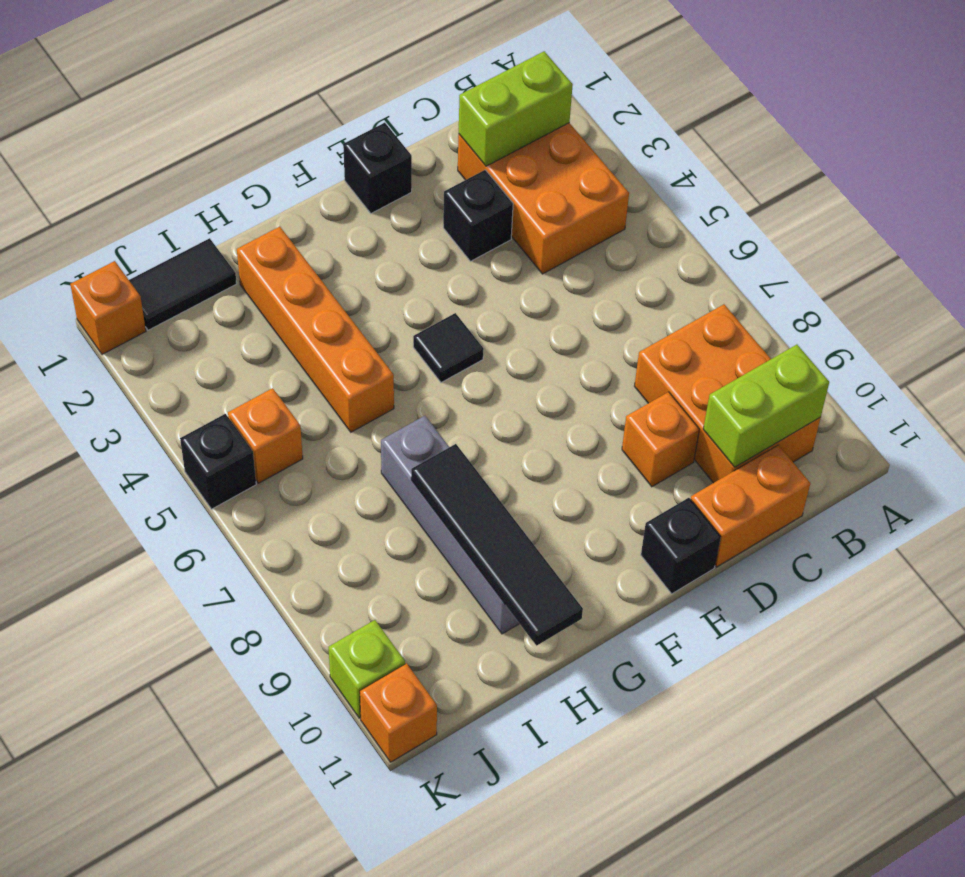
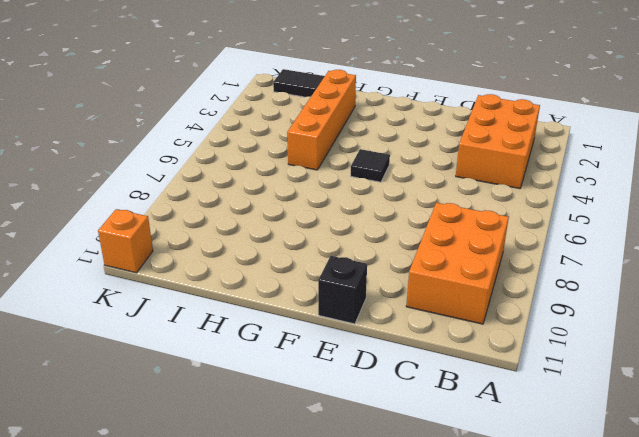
none -> orange 1x2 brick [691,445,810,567]
none -> black 1x1 brick [443,170,513,261]
none -> orange 1x1 brick [622,392,699,487]

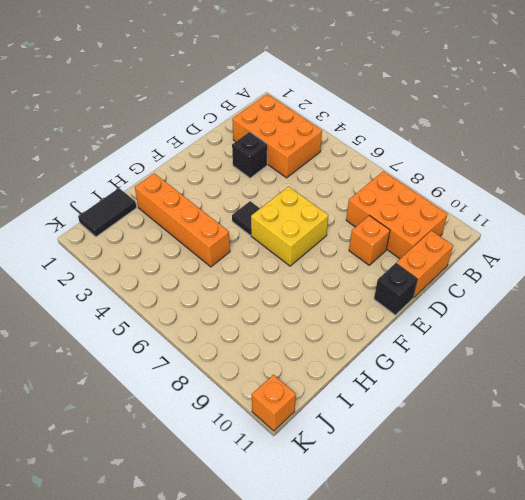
yellow 2x2 brick [251,186,328,266] -> none
none -> black 1x1 brick [343,123,412,213]
none -> grey 1x4 brick [381,416,520,634]
none -> orange 1x1 brick [228,388,303,483]

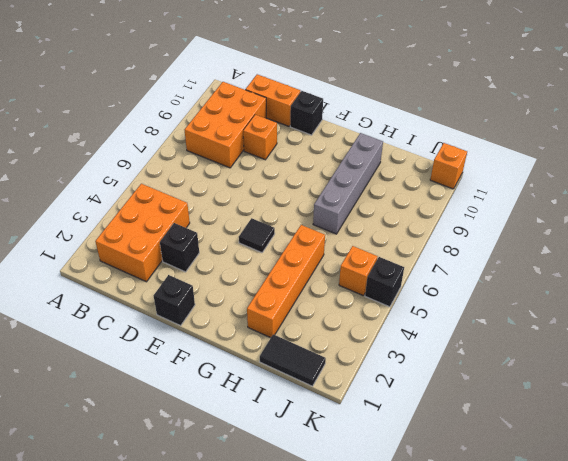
none -> orange 1x1 brick [70,261,146,354]
none -> lime 1x1 brick [328,620,405,718]
none -> lime 1x2 brick [459,51,573,166]

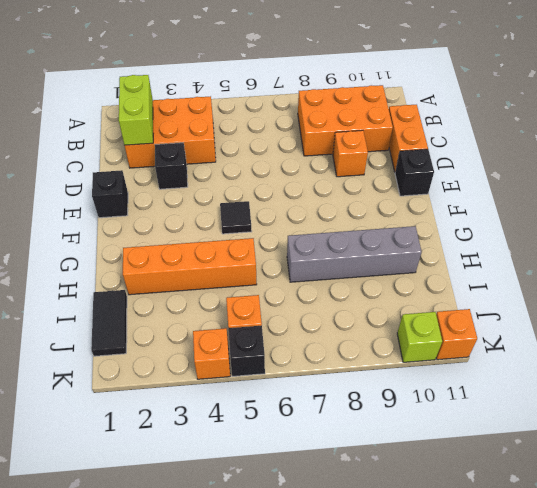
orange 1x1 brick [193,328,230,379] -> orange 1x1 brick moved to [70,261,146,354]
none -> lime 1x2 brick [703,345,829,467]
none -> black 1x4 tile [411,444,583,646]

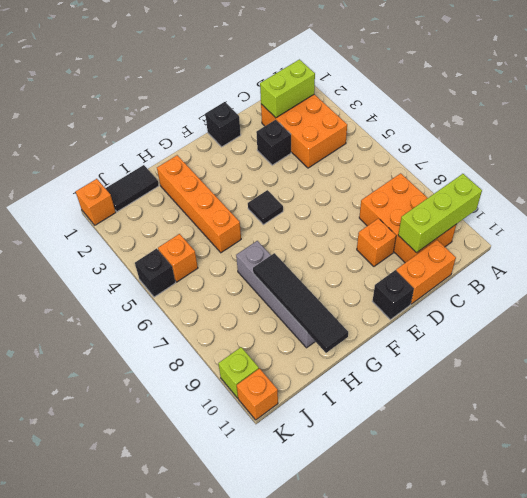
lime 1x3 brick [398,174,482,253] -> lime 1x2 brick [703,345,829,467]

